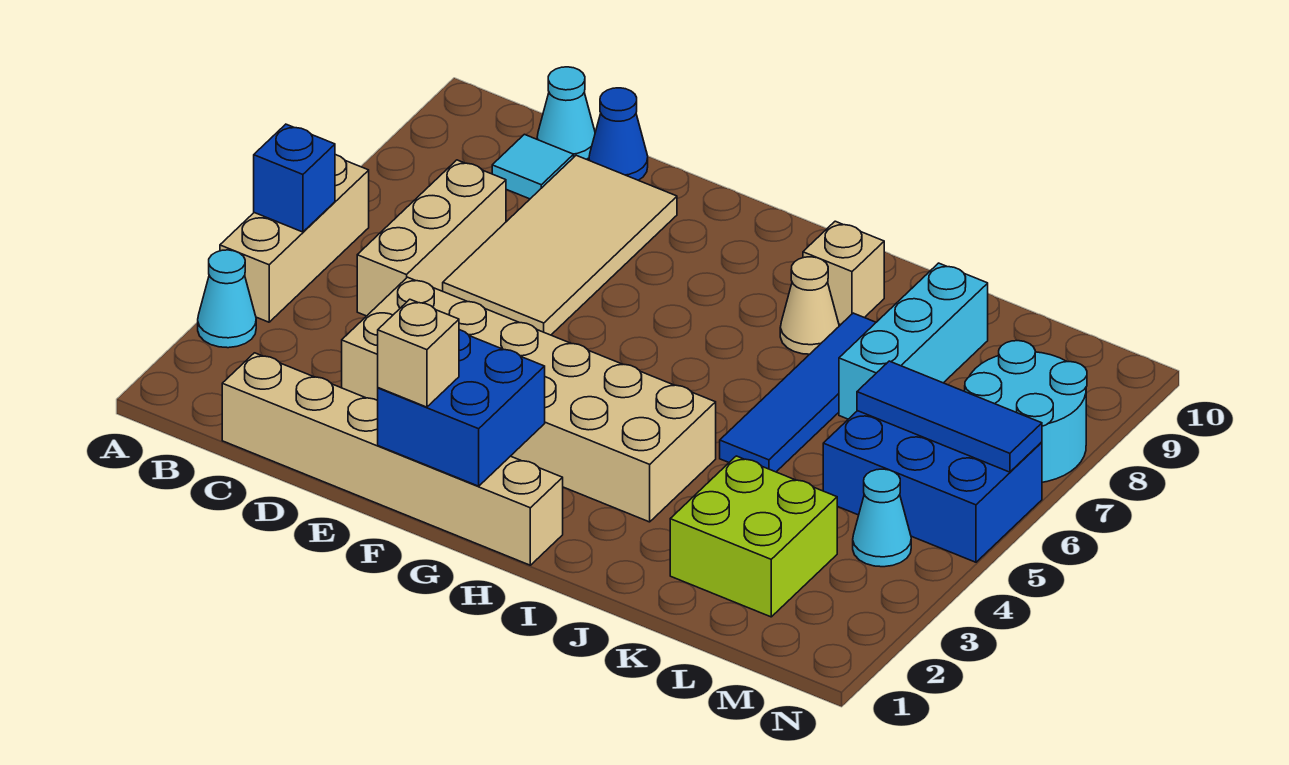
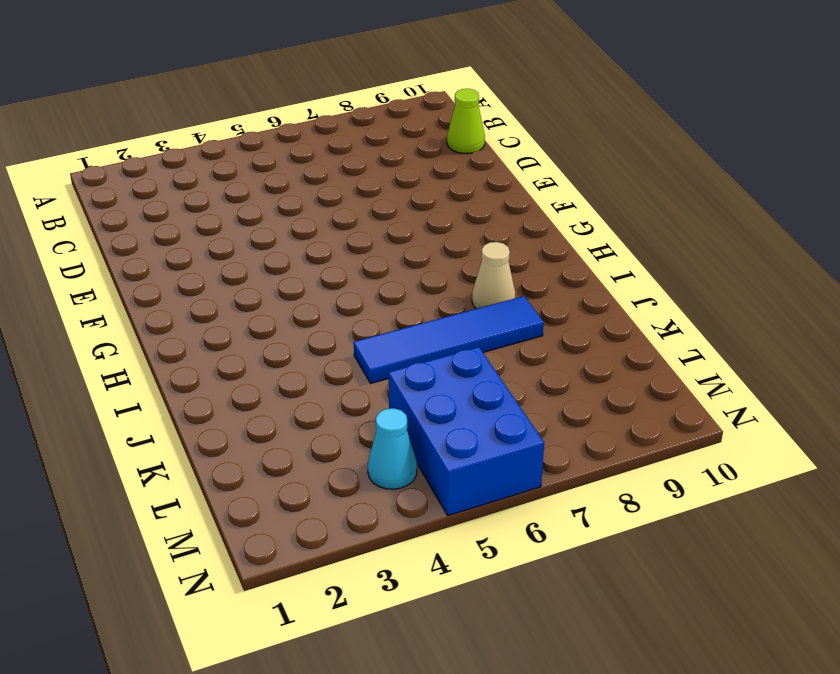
lime 1x1 cone [447,89,485,154] -> cyan 1x1 cone [537,67,595,159]
none -> cyan 1x1 cone [198,250,256,348]
none -> tan 1x3 brick [220,155,369,322]
none -> tan 1x6 brick [222,353,563,565]

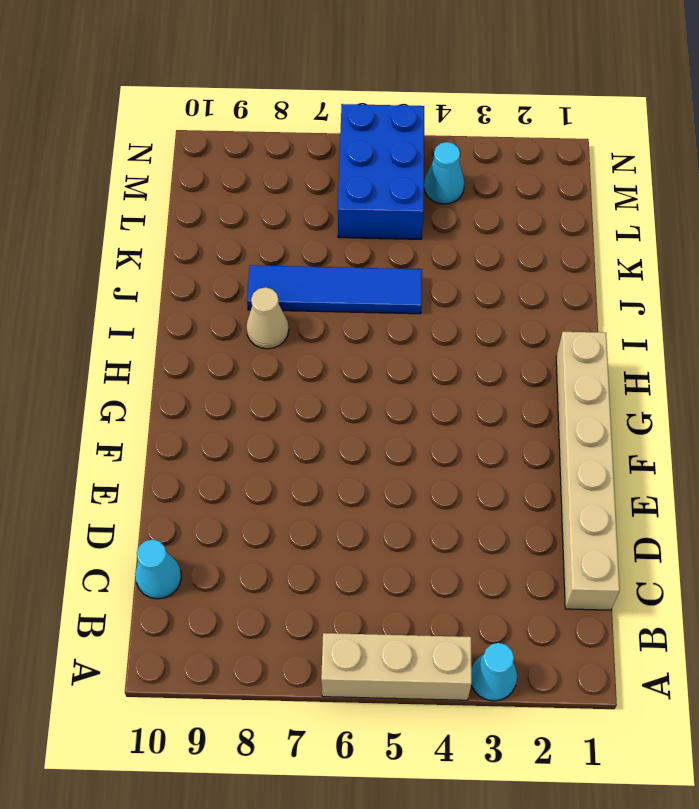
none -> tan 1x3 brick [357,160,506,316]
none -> cyan 1x1 tile [492,134,574,199]
none -> tan 2x6 brick [342,277,716,522]

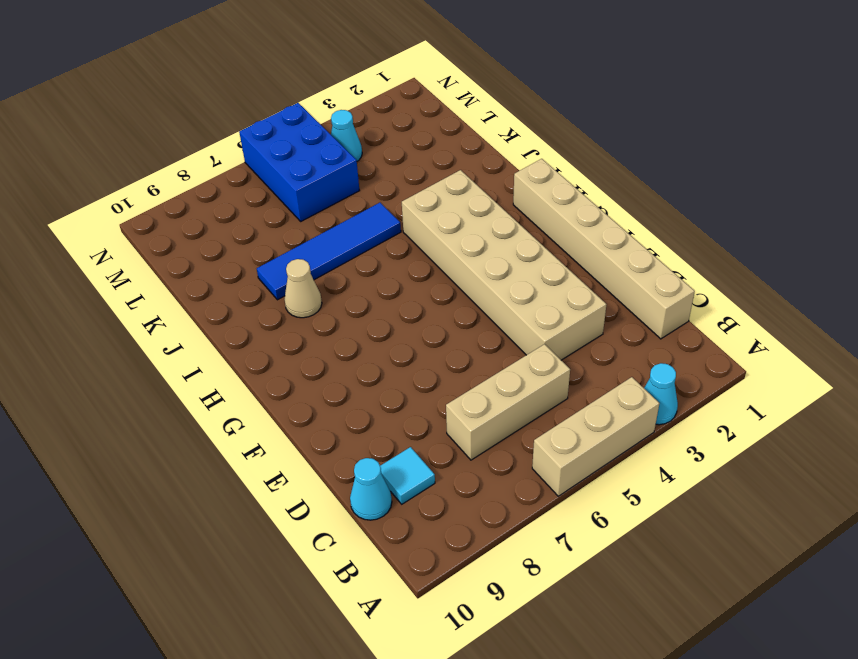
none -> tan 2x4 tile [443,155,677,335]
none -> blue 1x1 cone [589,88,648,180]
none -> tan 1x1 brick [803,221,884,325]

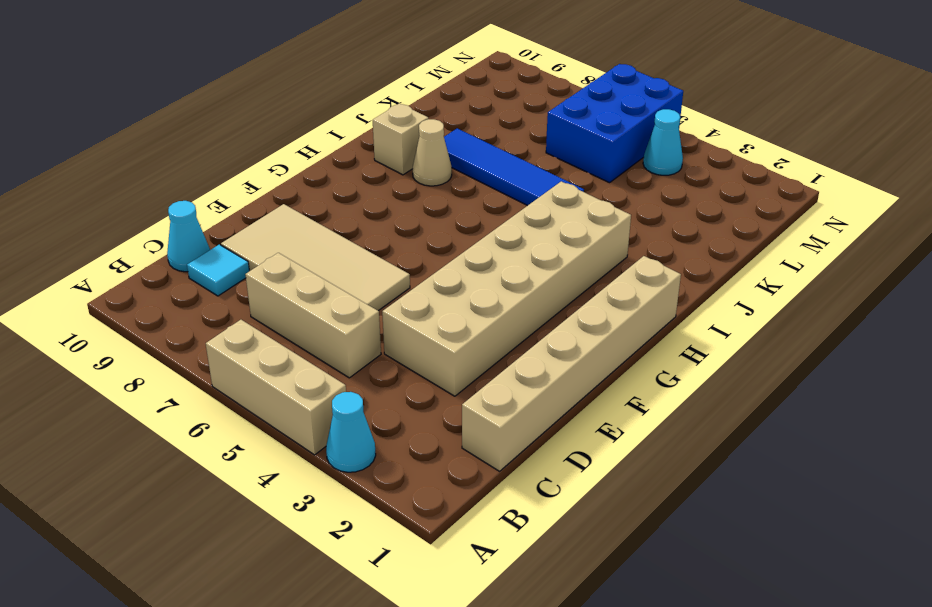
none -> blue 1x1 cone [589,88,648,180]
none -> lime 2x2 brick [670,456,837,617]
none -> cyan 1x3 brick [839,263,988,419]

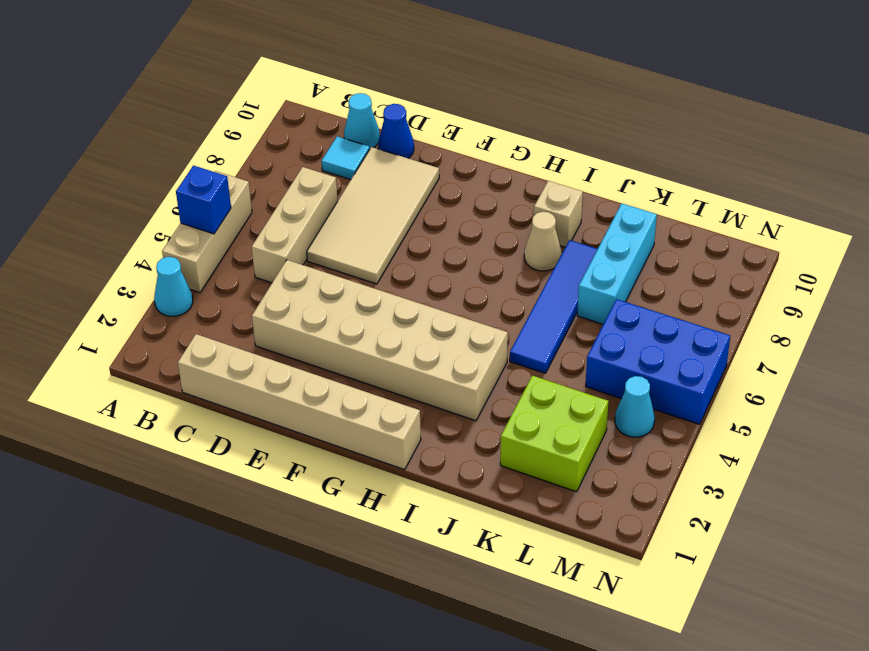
none -> cyan 2x2 round brick [965,341,1087,482]
none -> blue 2x2 brick [378,330,545,486]
none -> blue 1x3 tile [857,361,1042,472]

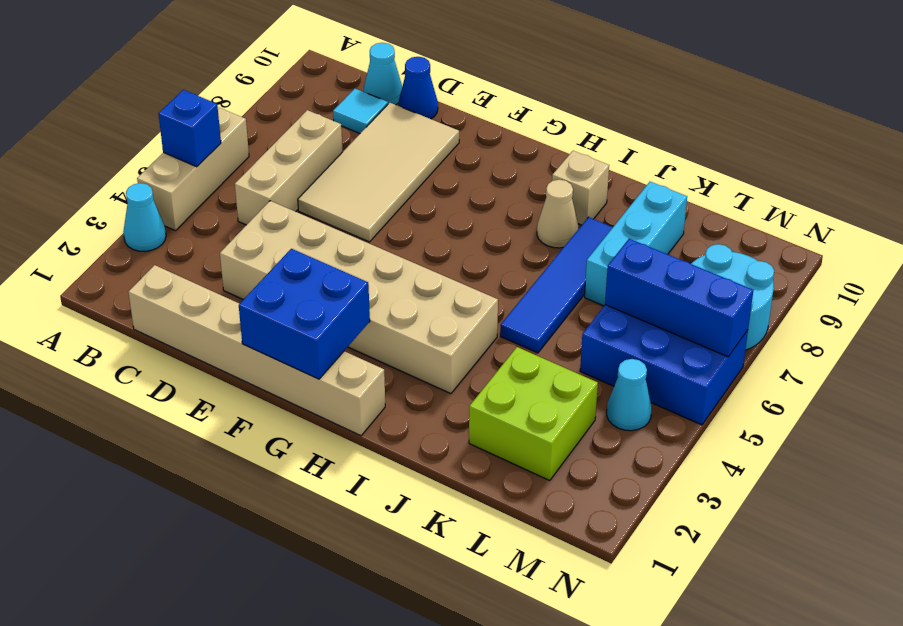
blue 1x3 brick [605,239,753,357] -> blue 1x3 tile [857,361,1042,472]
none -> tan 1x1 brick [378,299,459,407]

